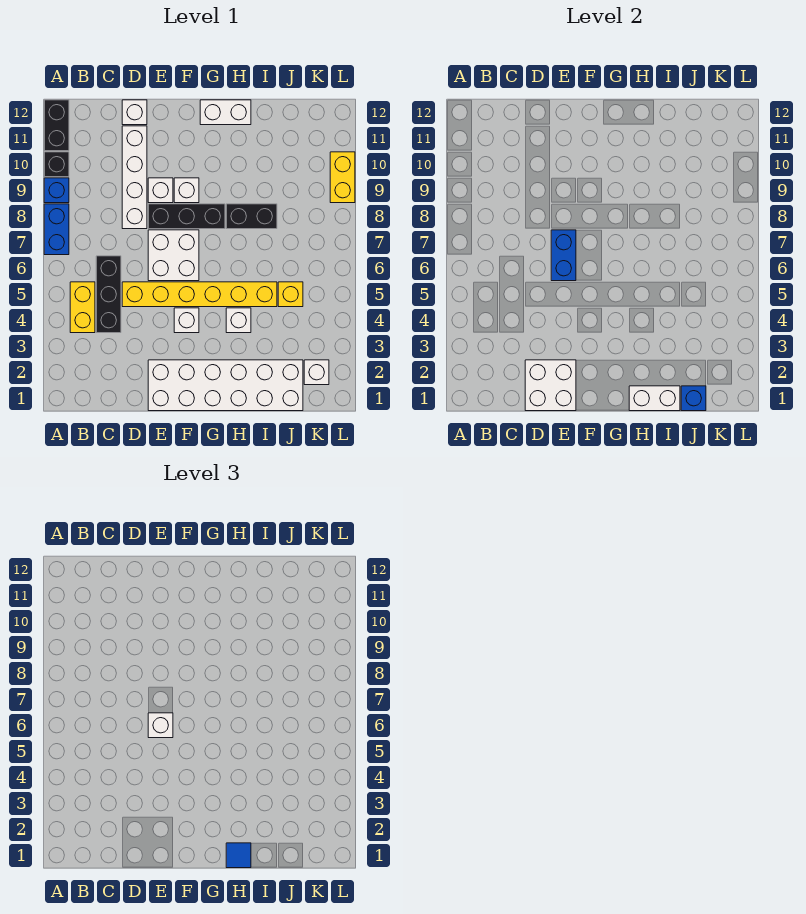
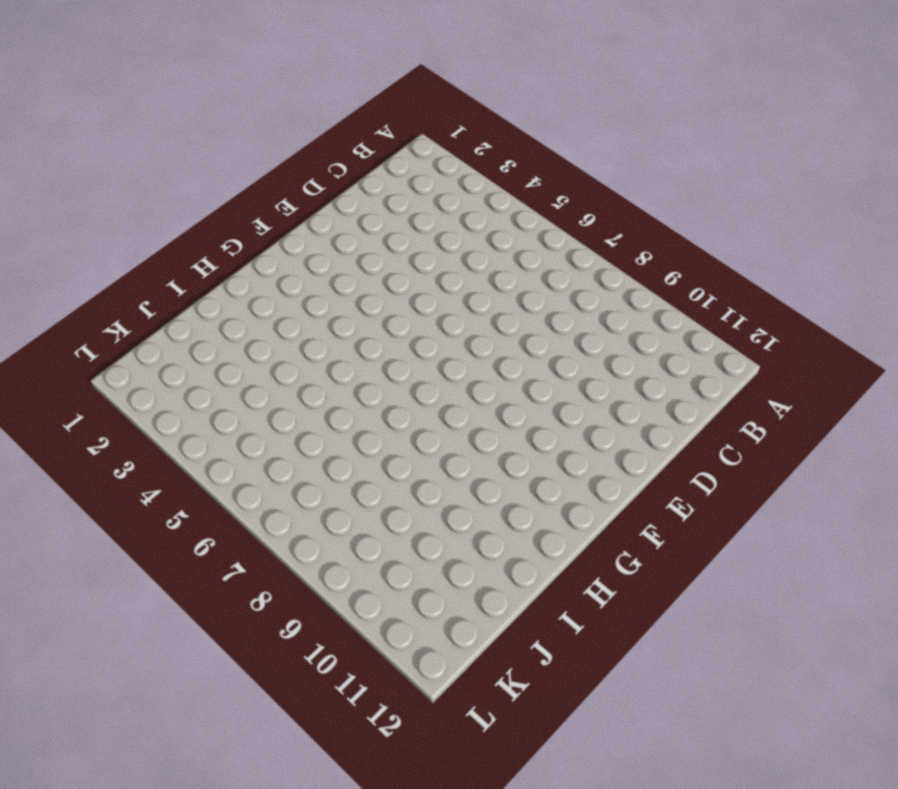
none -> blue 1x2 brick [44,204,69,255]
none -> blue 1x1 brick [44,178,69,203]
none -> black 1x1 brick [44,152,69,177]

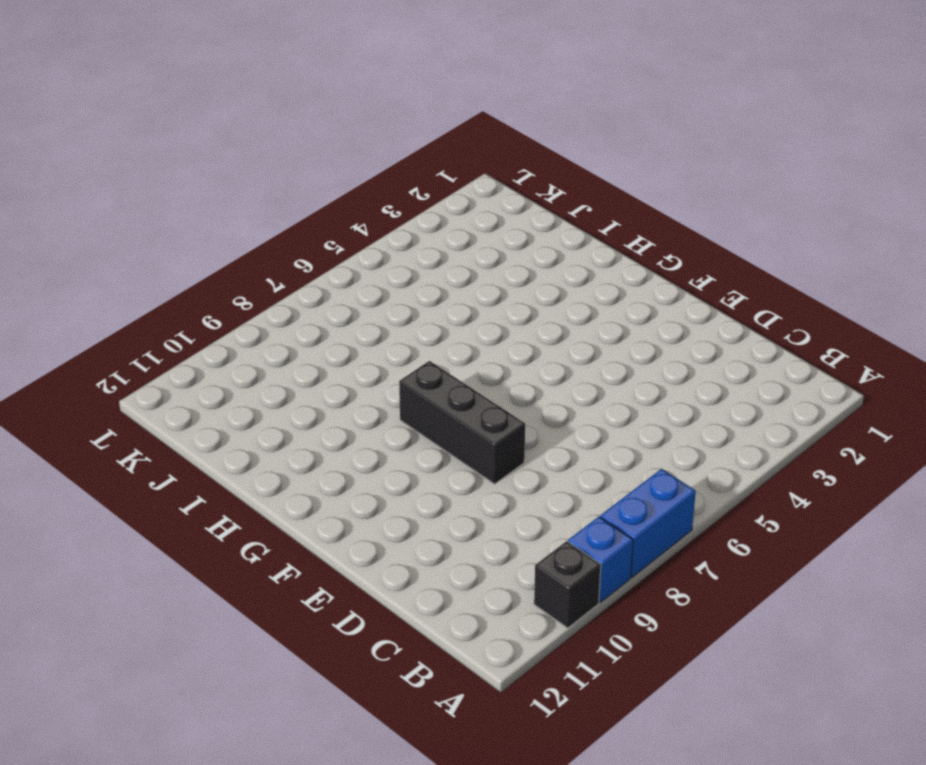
none -> black 1x2 brick [44,100,69,151]
none -> yellow 1x2 brick [70,282,95,333]
none -> black 1x3 brick [96,256,121,333]

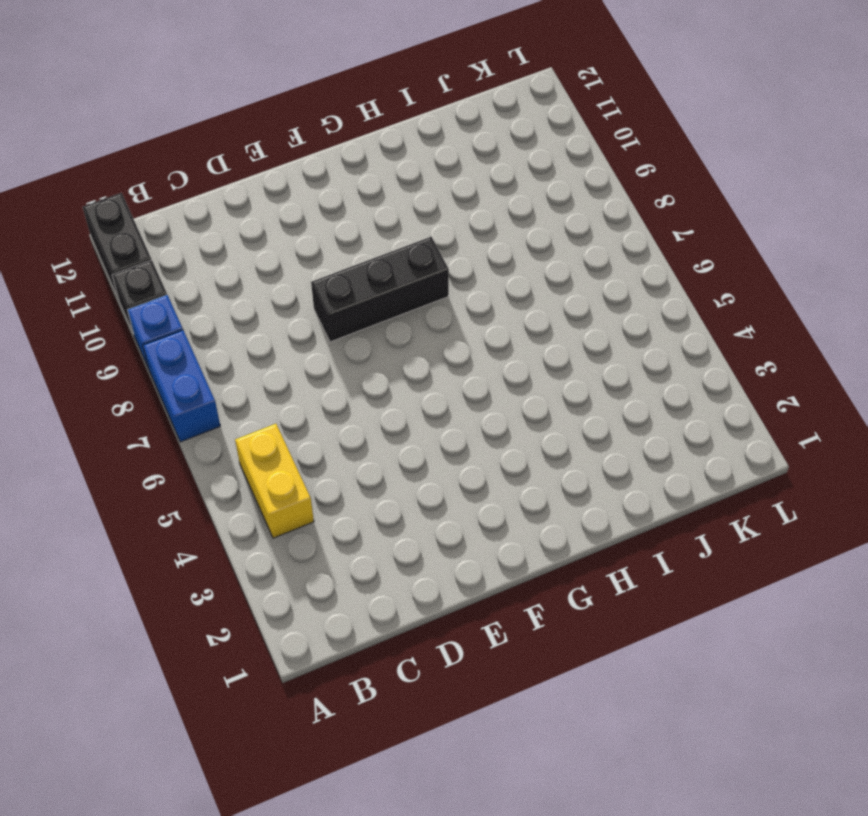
none -> black 1x3 brick [96,256,121,333]
none -> yellow 1x6 brick [122,282,277,307]
none -> white 1x4 brick [122,126,147,229]

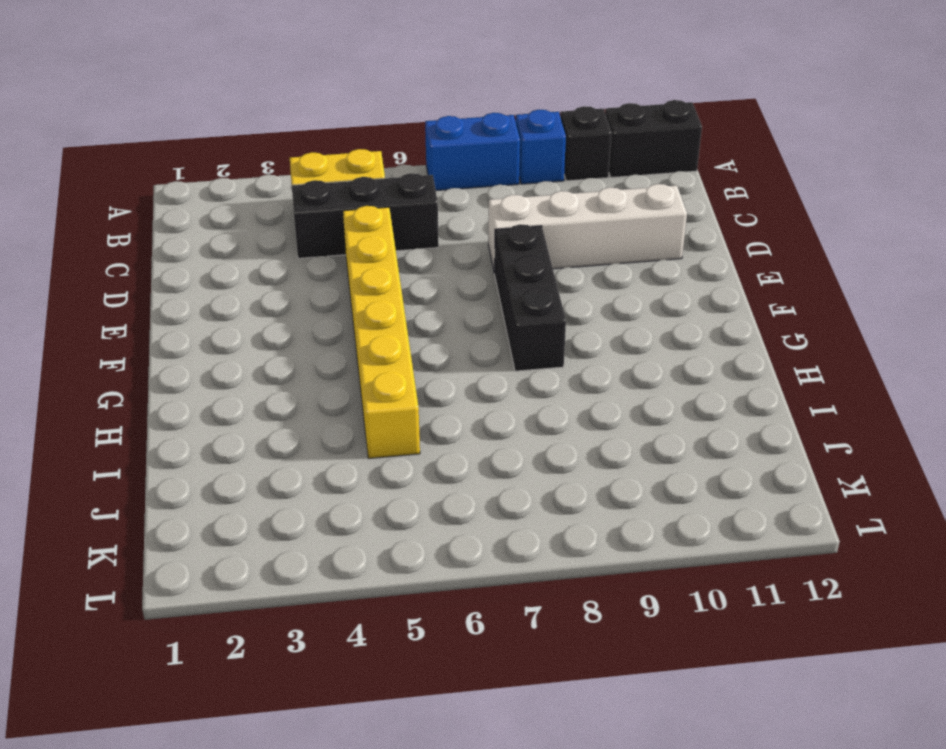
none -> white 1x1 brick [122,100,147,125]
none -> white 2x6 brick [148,360,303,411]
none -> white 2x2 brick [148,230,199,281]

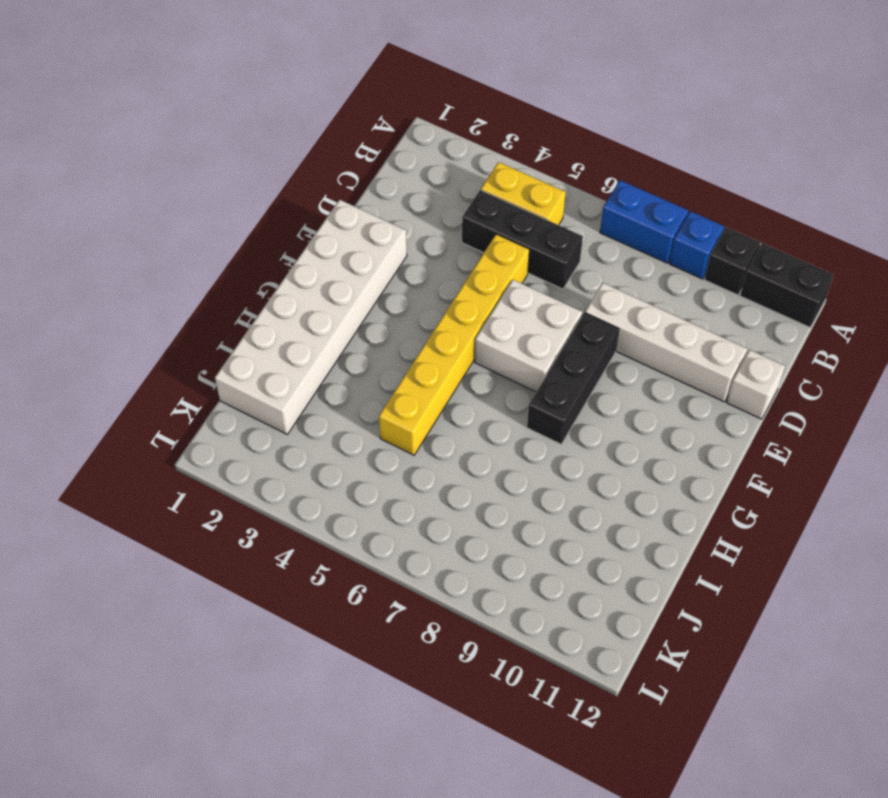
none -> white 1x1 brick [148,178,173,203]
none -> white 1x1 brick [174,308,199,333]
none -> white 1x1 brick [174,178,199,203]

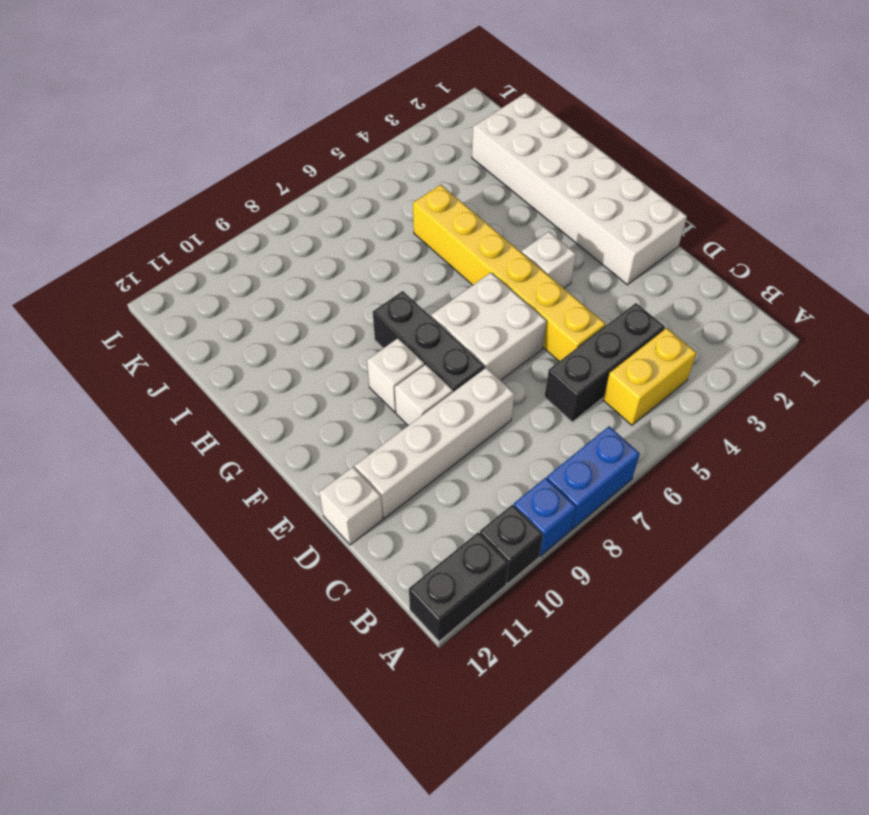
none -> white 1x2 brick [200,100,251,125]
none -> white 1x1 brick [226,308,251,333]
none -> black 1x2 brick [226,204,277,229]

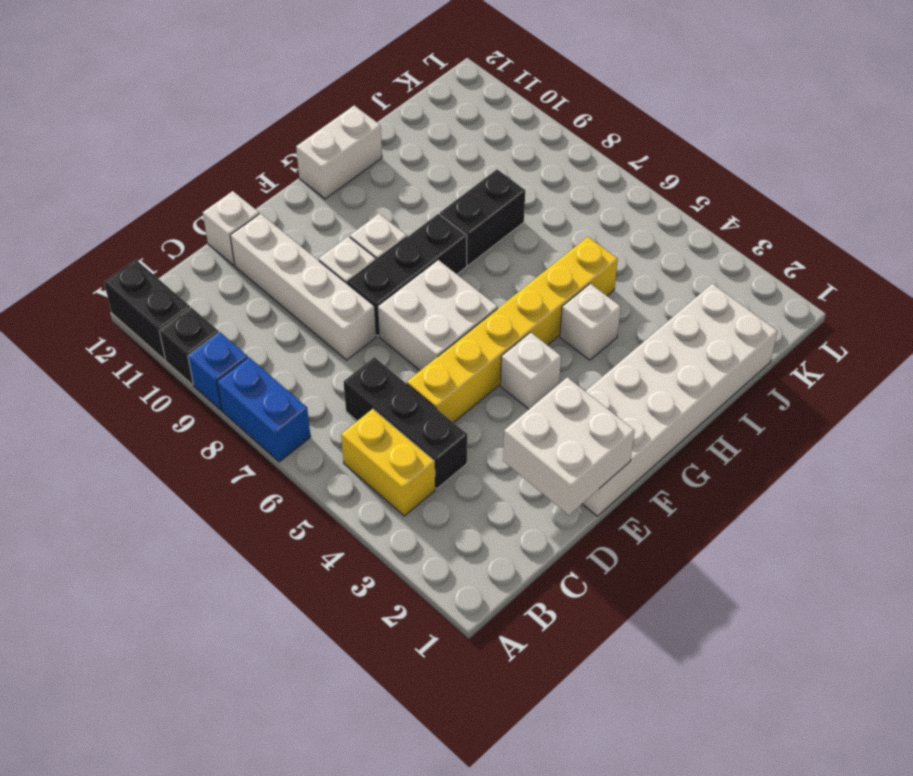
none -> yellow 1x1 brick [278,282,303,307]
none -> white 1x1 brick [304,360,329,385]
none -> yellow 1x2 brick [330,152,355,203]

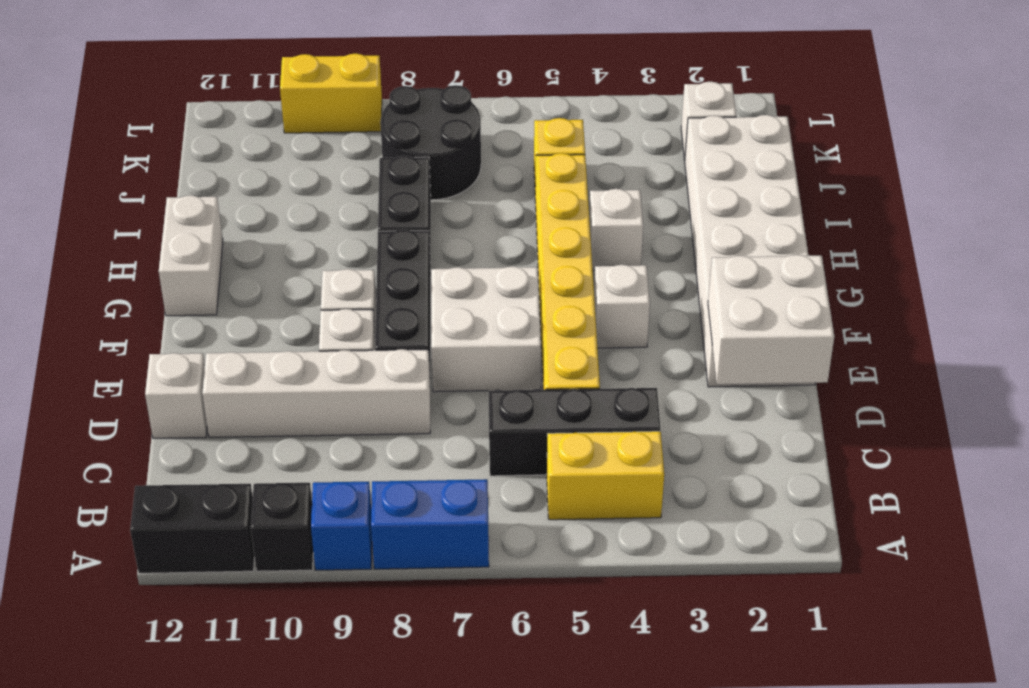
black 2x2 round brick [380,85,481,200] -> none
none -> blue 1x2 brick [551,230,576,281]
none -> white 1x2 brick [629,386,680,411]
none -> blue 1x1 brick [681,386,706,411]

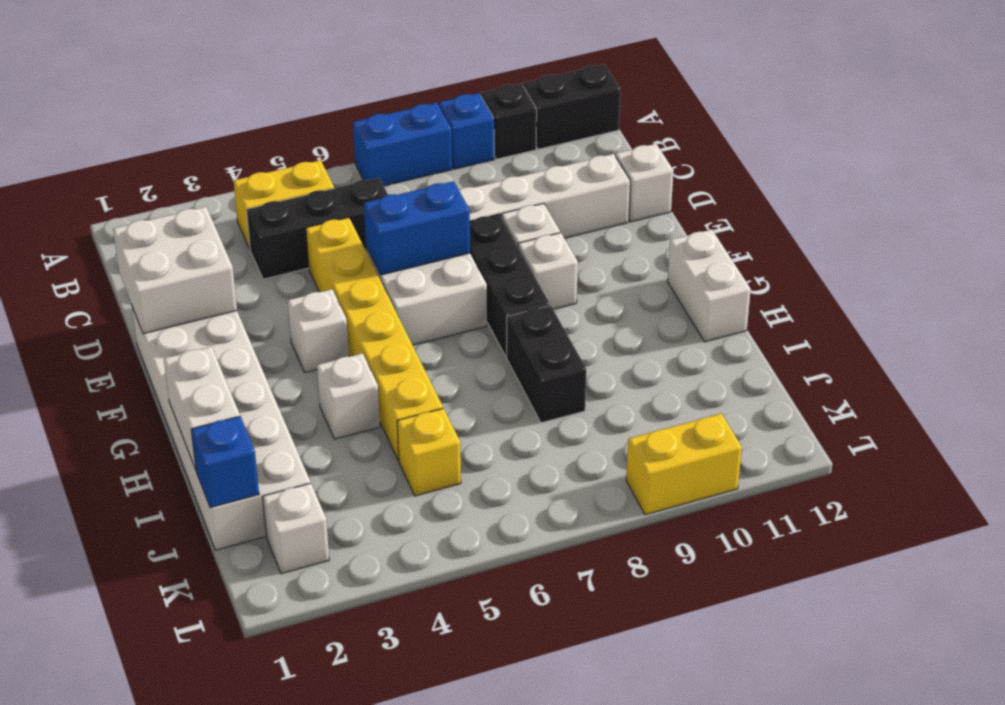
none -> white 1x1 brick [148,713,173,738]
none -> blue 1x1 tile [226,843,251,868]

